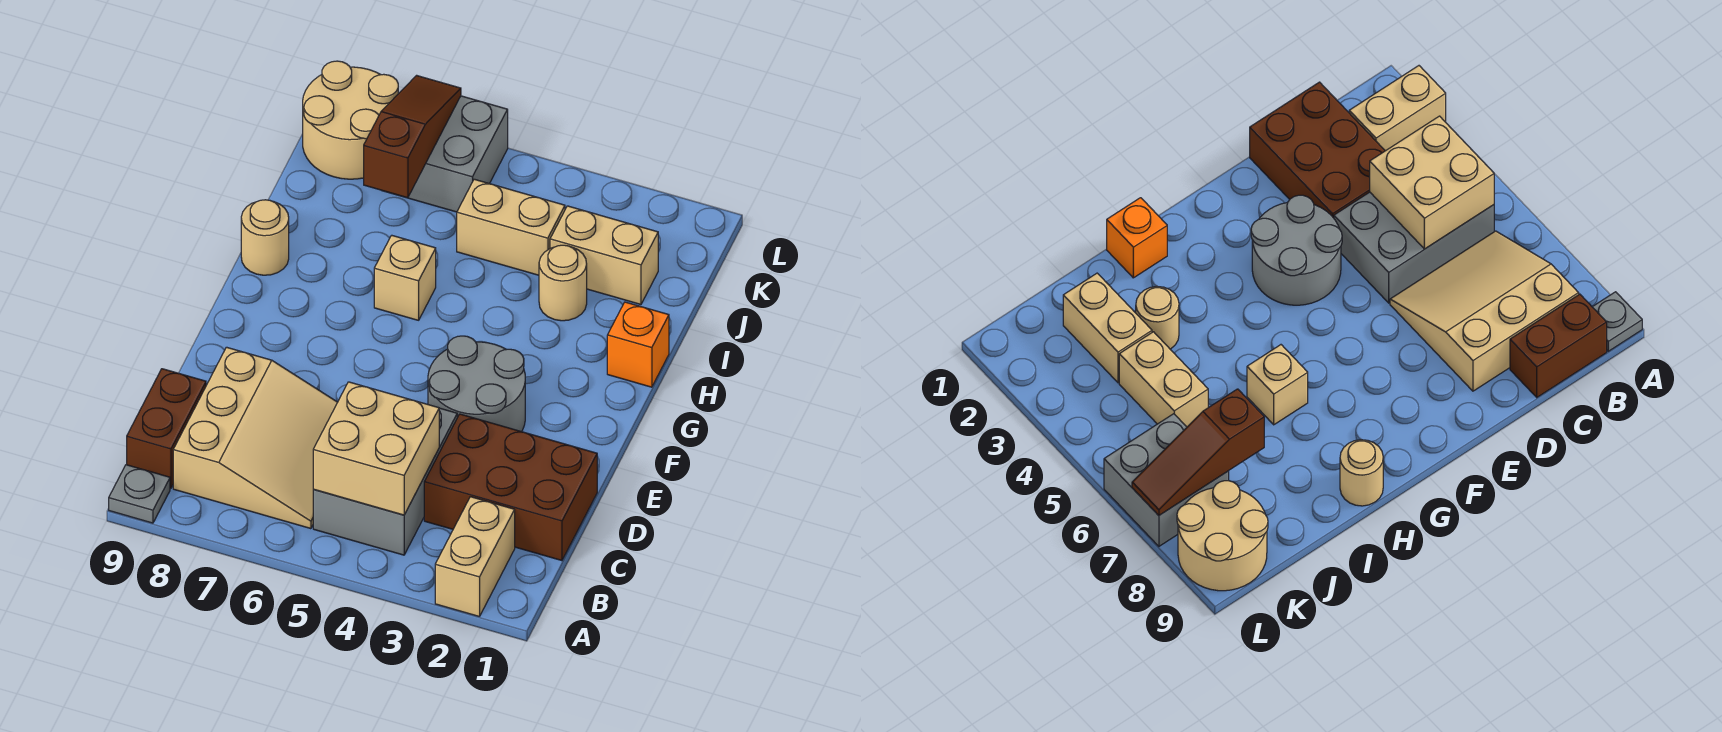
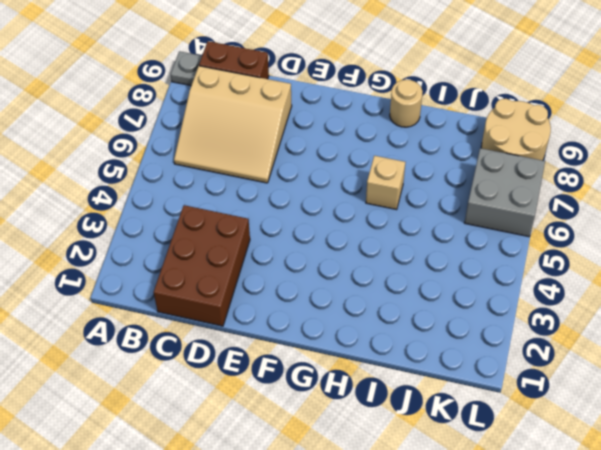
none -> tan 1x2 brick [435,497,515,617]
none -> grey 2x3 brick [313,408,457,555]
none -> grey 2x2 round brick [428,336,525,432]

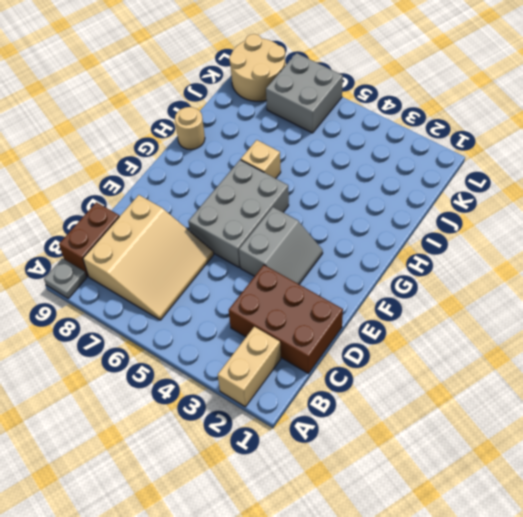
grey 2x2 slope [239,207,323,284] -> grey 2x2 round brick [428,336,525,432]
grey 2x3 brick [188,160,289,267] -> grey 2x3 brick moved to [313,408,457,555]
none -> orange 1x1 brick [607,302,669,387]
none -> tan 1x1 round brick [539,245,587,321]
none -> tan 1x2 brick [550,206,658,304]

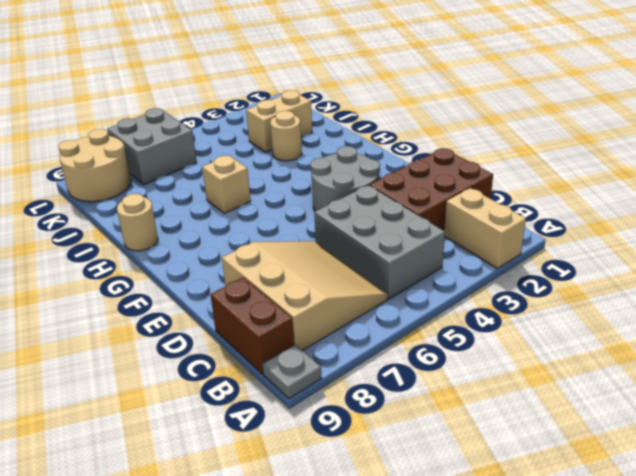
none -> orange 1x1 brick [607,302,669,387]
none -> tan 1x2 brick [457,179,565,275]
none -> tan 2x2 brick [313,382,439,515]

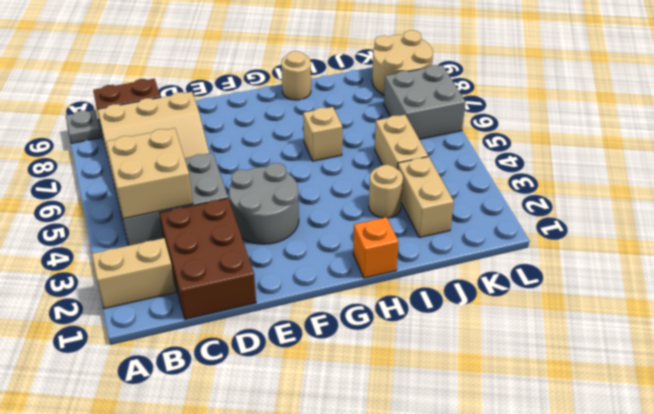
none -> brown 1x3 slope [364,75,461,198]

